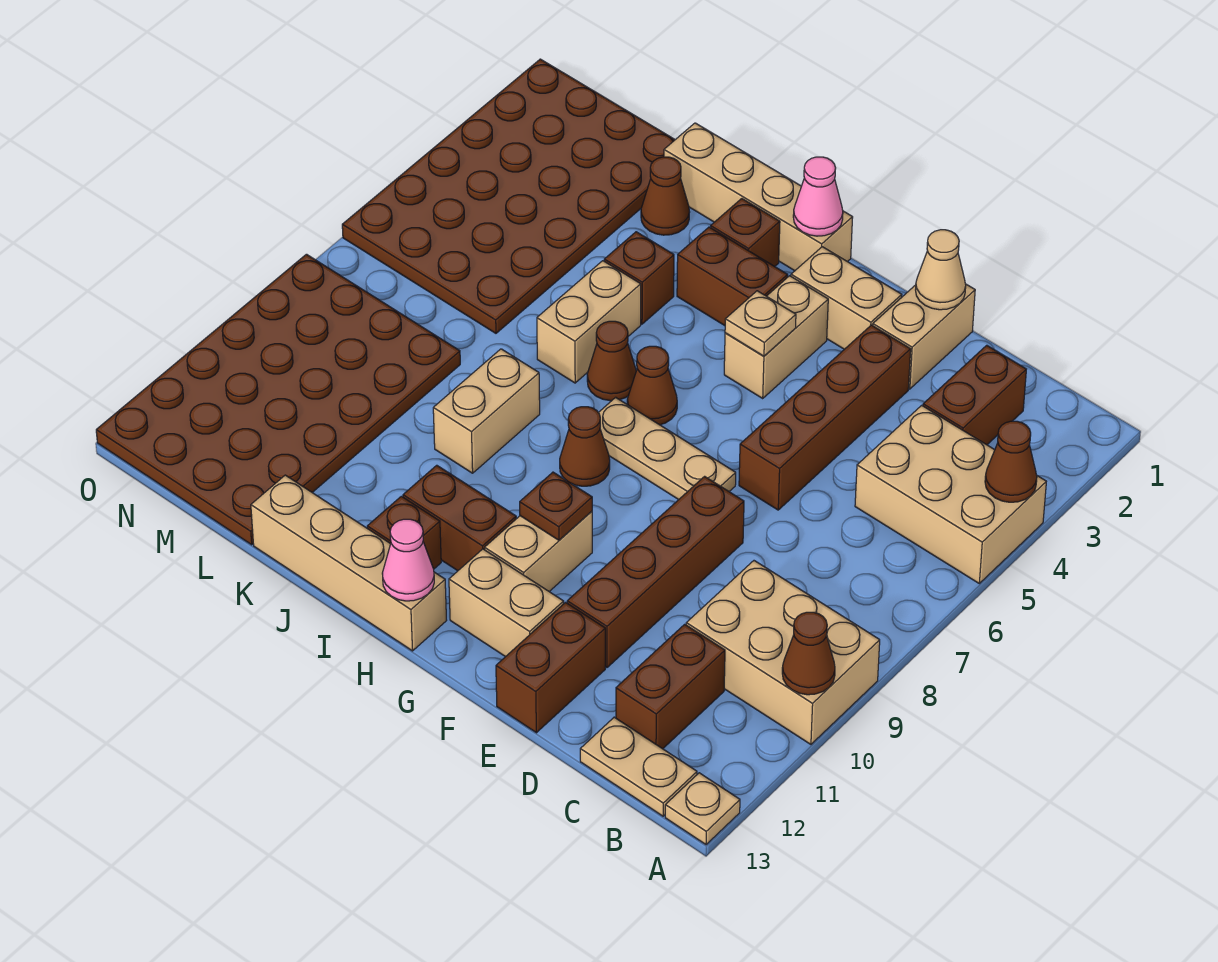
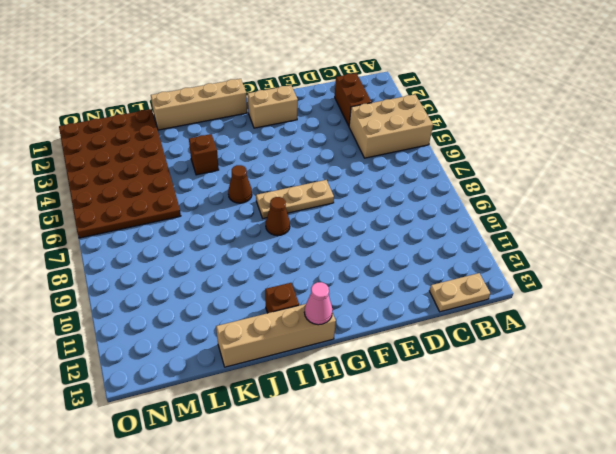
none -> tan 2x3 brick [686,561,880,744]
none -> tan 1x1 plate [665,773,740,845]
none -> brown 1x2 brick [616,624,725,749]
none -> tan 1x2 brick [873,284,975,389]

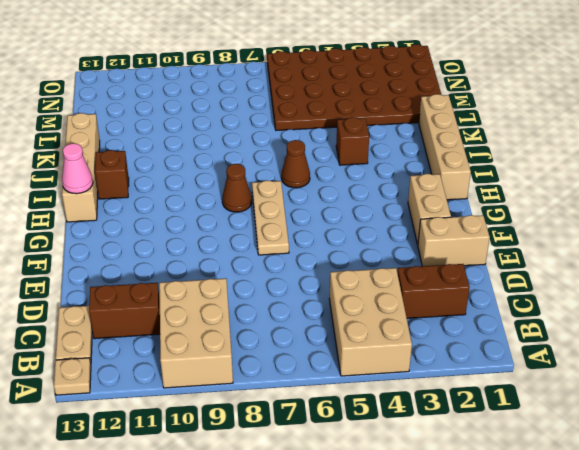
none -> brown 1x4 brick [739,325,911,510]
none -> brown 1x4 brick [567,476,744,667]
none -> brown 1x2 brick [496,602,605,733]
none -> tan 1x2 brick [449,549,564,657]

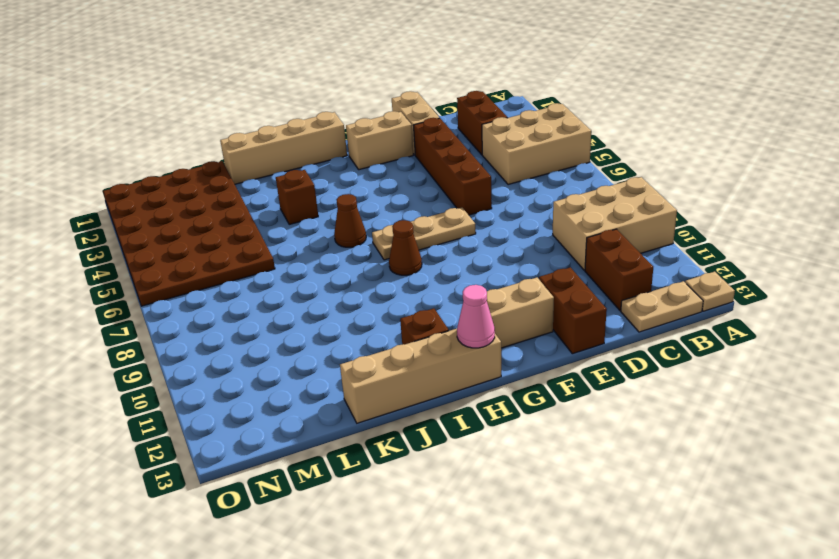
none -> brown 1x4 brick [567,476,744,667]
none -> tan 1x2 brick [724,276,828,398]
none -> tan 1x2 brick [485,511,592,591]
none -> brown 1x2 brick [677,227,788,326]

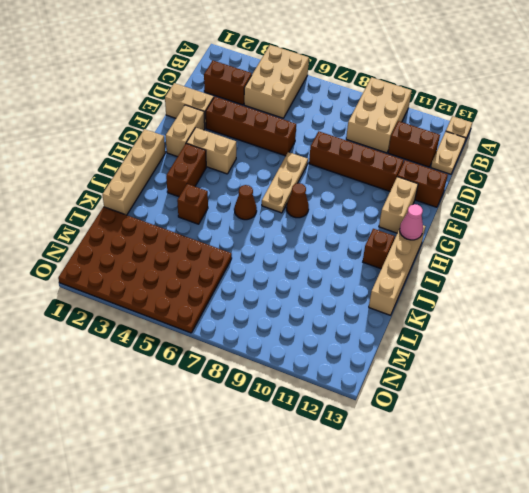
none -> tan 1x2 brick [485,511,592,591]
none -> brown 1x1 cone [627,346,677,425]
none -> brown 1x2 brick [403,465,516,571]
none -> brown 1x1 brick [711,199,780,267]

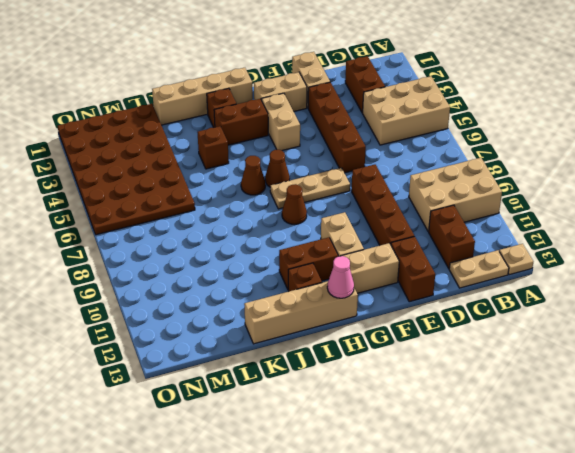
none -> tan 1x2 brick [537,261,641,383]
none -> tan 1x2 brick [433,349,540,473]
none -> brown 1x1 cone [641,157,689,235]
none -> brown 4x6 plate [96,254,460,545]

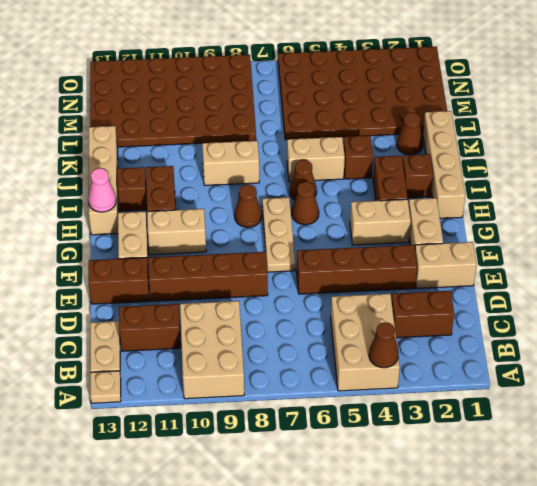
none -> brown 1x1 cone [782,612,835,695]
none -> tan 1x1 cone [916,230,966,310]
none -> tan 1x1 plate [725,291,796,356]
none -> brown 1x1 plate [520,472,592,540]

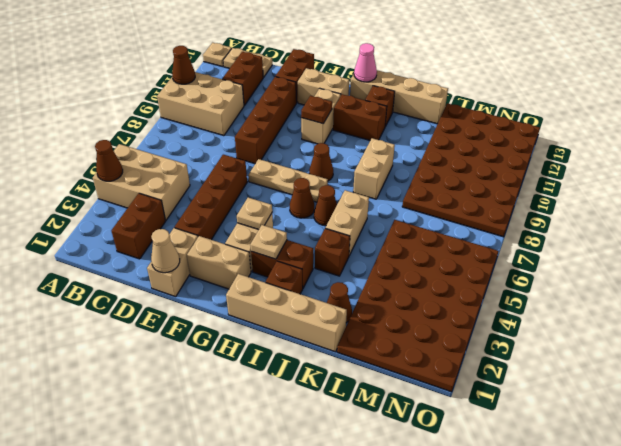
tan 1x1 plate [250,225,287,259] -> none
none -> pink 1x1 cone [793,157,843,236]

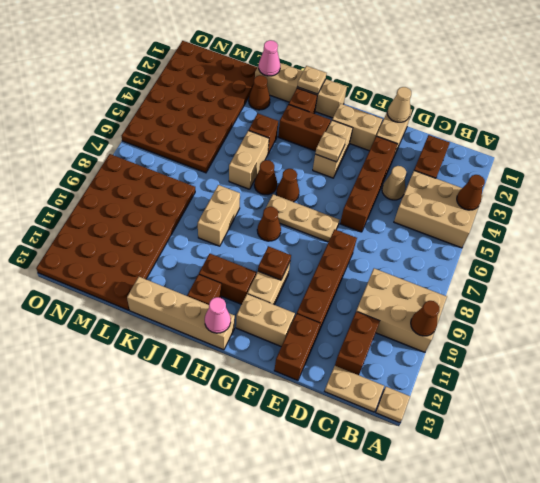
tan 1x1 cone [382,166,406,200] -> none
tan 1x1 plate [298,66,327,94] -> none
pink 1x1 cone [259,40,280,76] -> pink 1x1 cone moved to [793,157,843,236]

